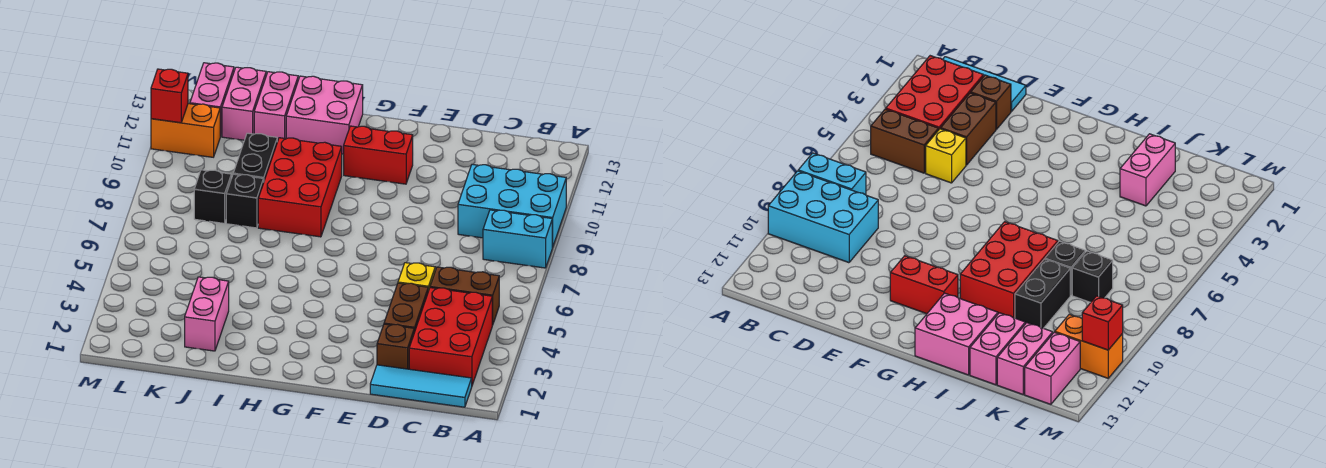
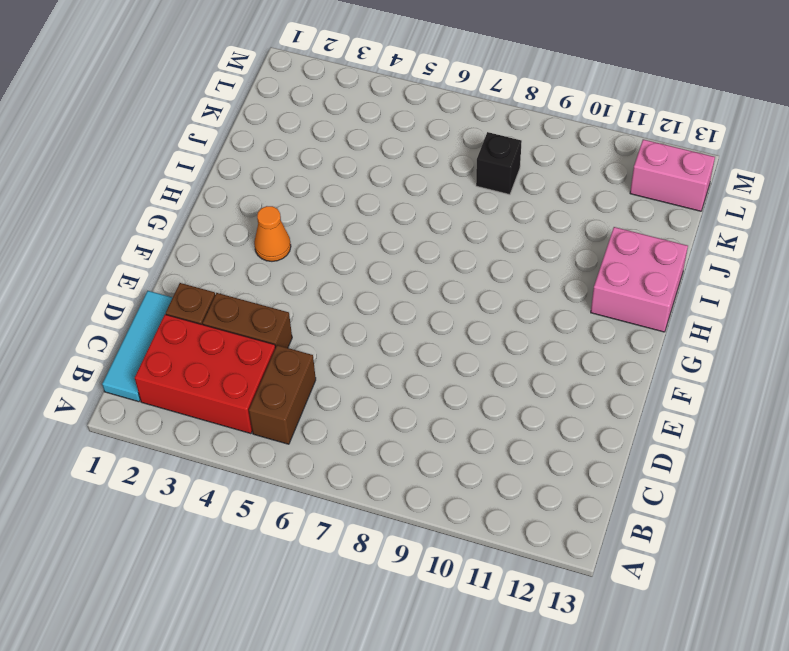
orange 1x1 cone [254,206,291,261] -> none
none -> cyan 1x2 brick [483,210,552,268]
none -> cyan 2x3 brick [458,164,566,247]
none -> yellow 1x1 brick [398,263,435,291]

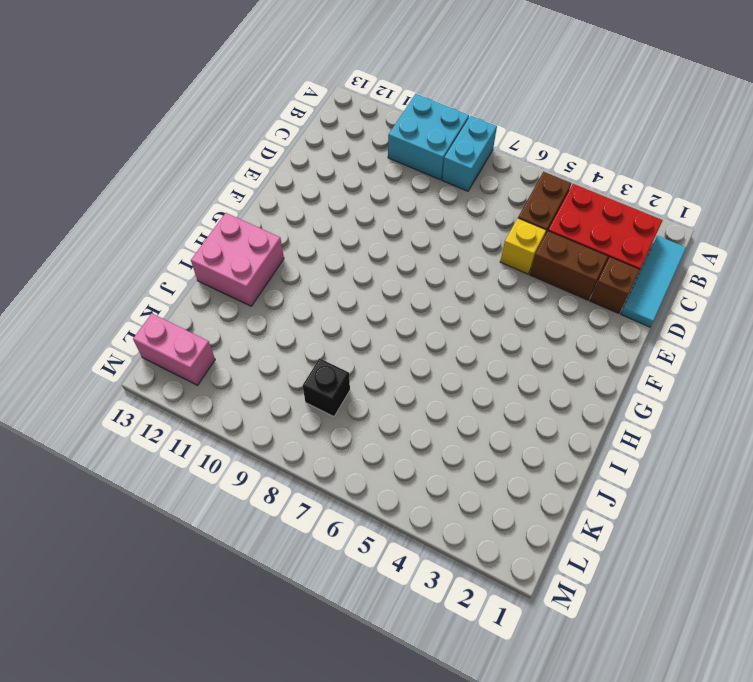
cyan 2x2 brick [388,94,469,180] -> cyan 2x3 brick [458,164,566,247]
none -> red 1x2 brick [344,126,413,184]
none -> red 2x3 brick [258,138,342,237]
none -> pink 1x2 brick [185,277,229,351]

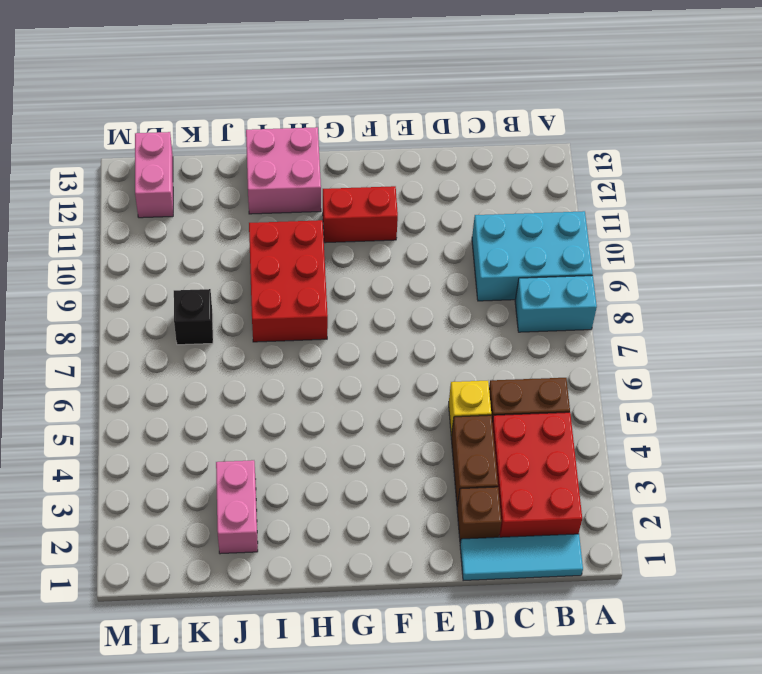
none -> black 1x1 brick [226,174,264,228]
none -> black 1x2 brick [233,133,277,180]
none -> pink 1x2 brick [254,72,298,142]

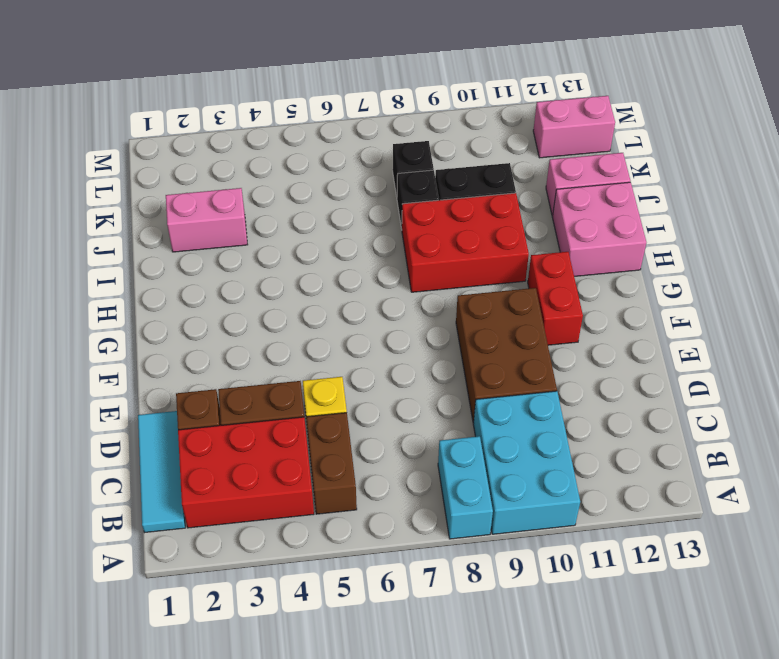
brown 2x3 brick [456,288,557,423] -> none
none -> pink 1x2 brick [222,67,266,140]
none -> orange 1x2 brick [151,104,220,157]
none -> red 1x1 brick [151,69,188,123]

